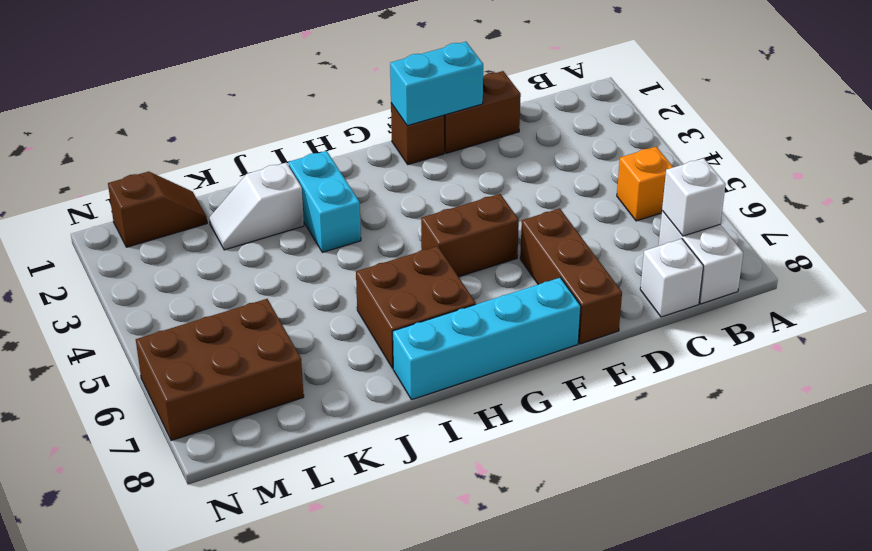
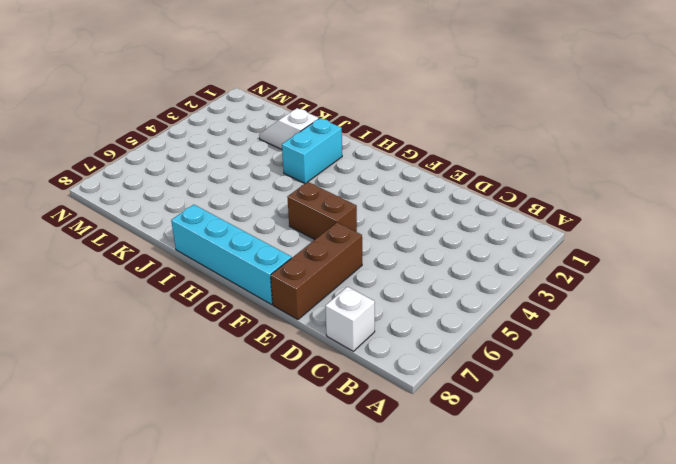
none -> orange 1x1 brick [617,147,673,221]
none -> white 1x2 brick [658,211,743,304]
none -> brown 1x2 brick [444,71,521,153]

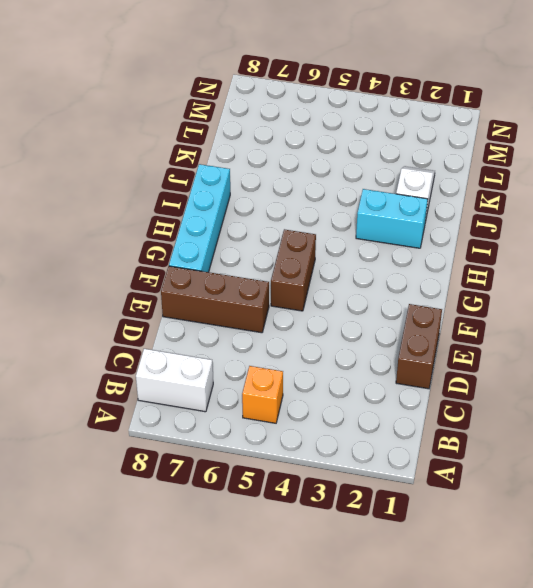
none -> white 1x1 brick [640,239,703,317]
none -> brown 1x1 brick [391,103,444,165]
none -> brown 2x2 brick [356,246,476,368]

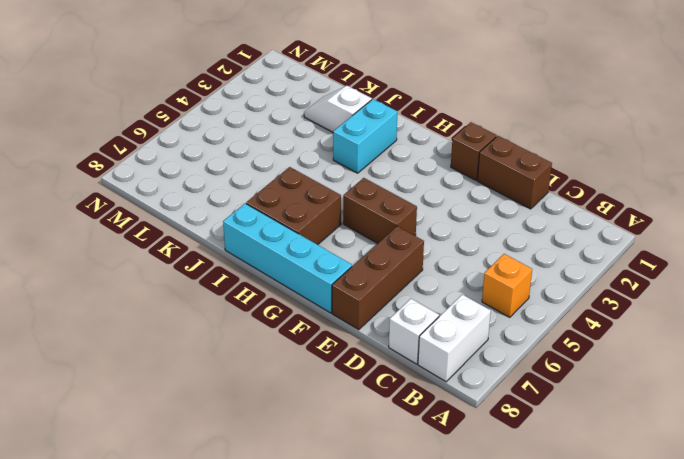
none -> brown 1x2 slope [108,172,207,247]
none -> brown 2x3 brick [136,299,304,441]
none -> white 1x1 brick [662,158,726,236]

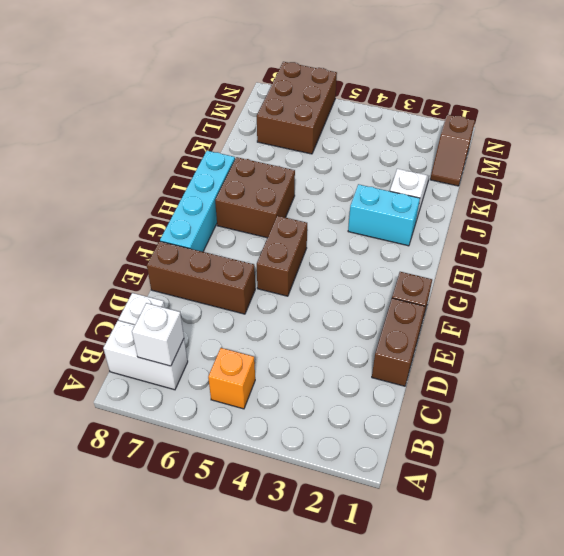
none -> cyan 1x2 brick [390,42,483,126]

